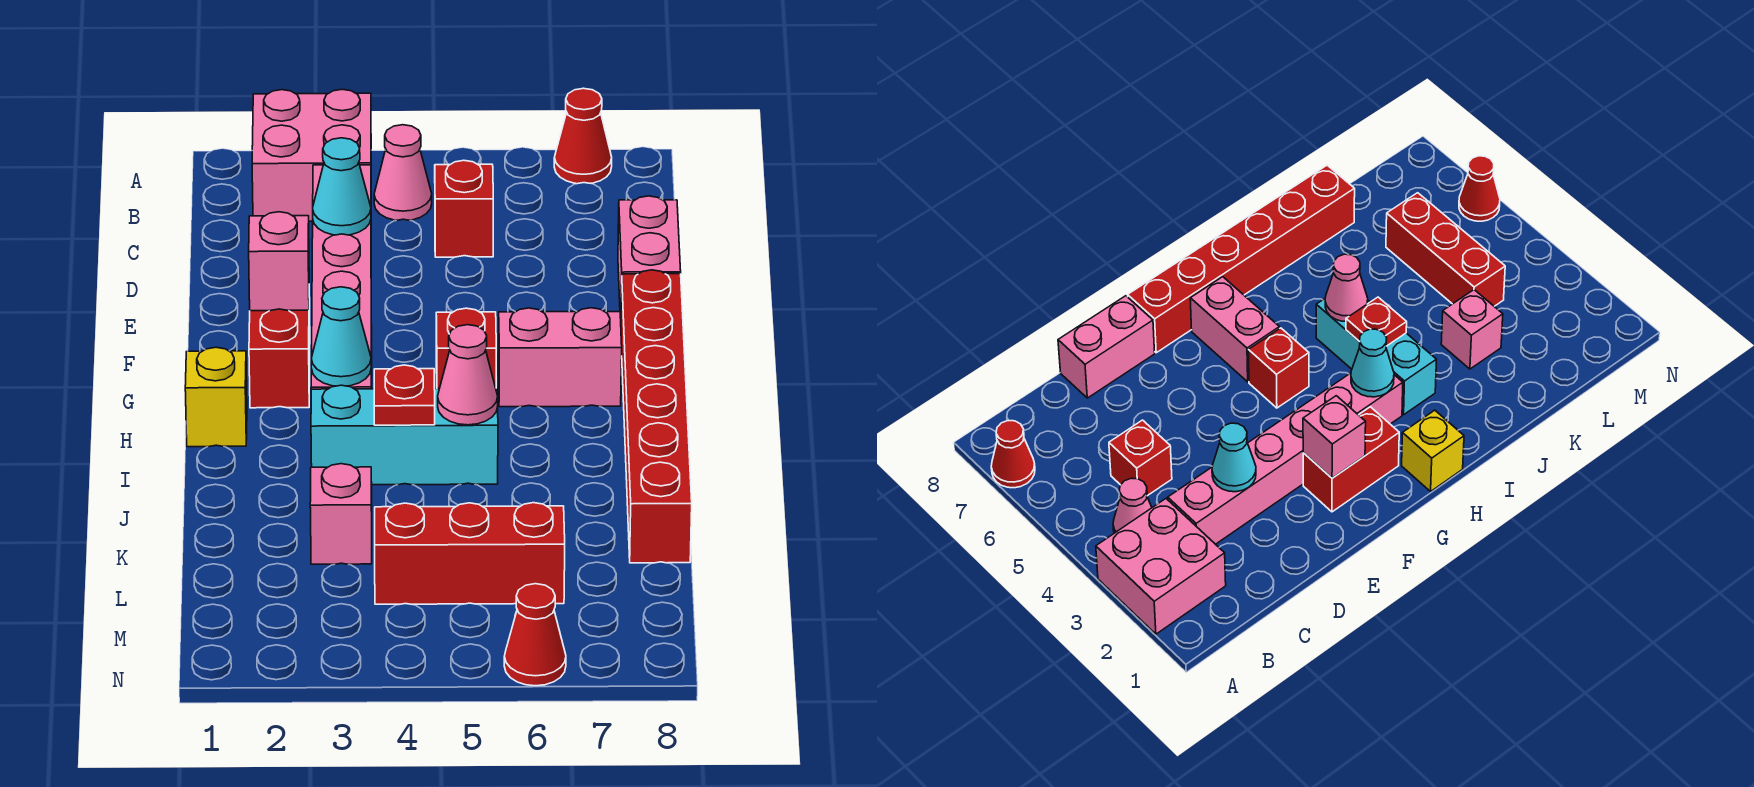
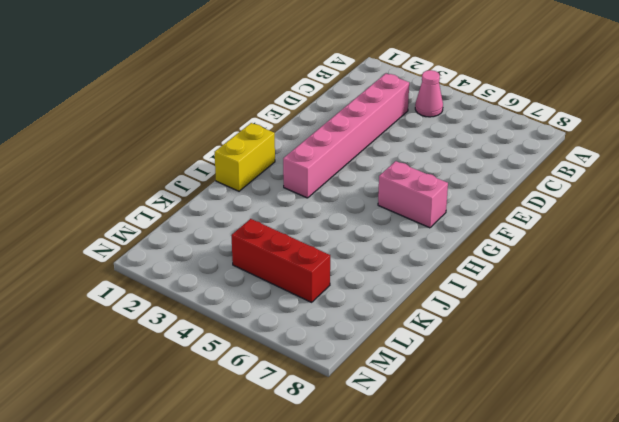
yellow 1x2 brick [215,123,275,191] -> yellow 1x1 brick [185,347,247,447]
none -> pink 2x2 brick [252,89,371,221]
none -> red 1x1 cone [554,88,612,184]
none -> red 1x1 brick [435,160,493,257]

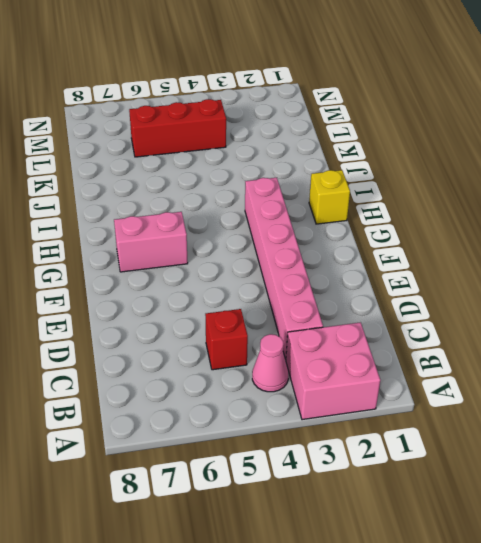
none -> red 1x1 cone [554,88,612,184]
none -> pink 1x2 brick [618,196,681,318]
none -> red 1x2 brick [249,297,310,408]

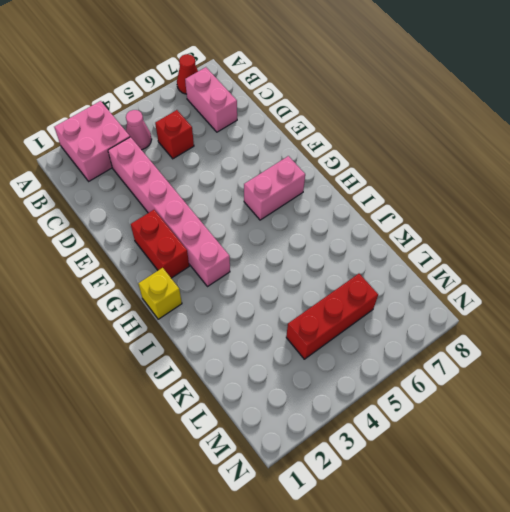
pink 1x2 brick [185,67,237,132] -> pink 1x2 brick moved to [618,196,681,318]
none -> red 1x6 brick [621,270,692,563]
none -> red 1x1 brick [436,308,496,389]
none -> cyan 1x3 brick [311,385,498,485]

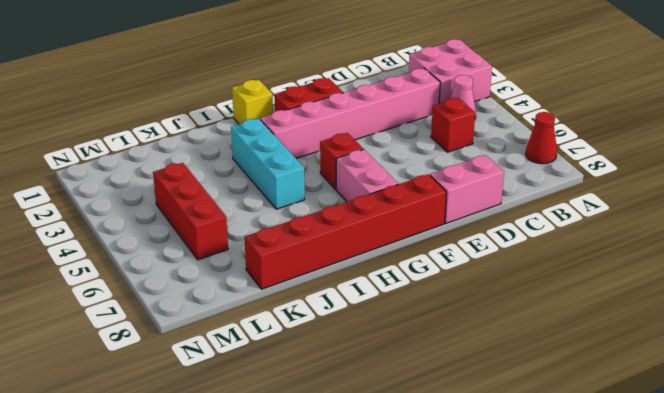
none -> pink 1x1 brick [310,464,372,564]
none -> red 1x1 cone [504,584,566,686]
none -> cyan 1x1 cone [313,138,371,235]

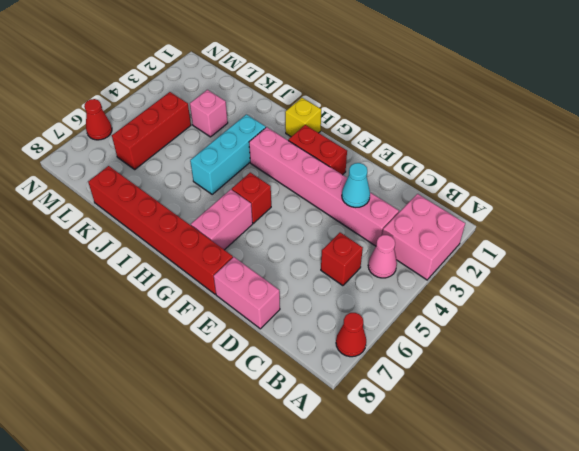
none -> pink 1x1 brick [249,212,309,311]
none -> cyan 1x1 cone [311,287,371,386]
none -> red 1x1 plate [374,365,435,425]

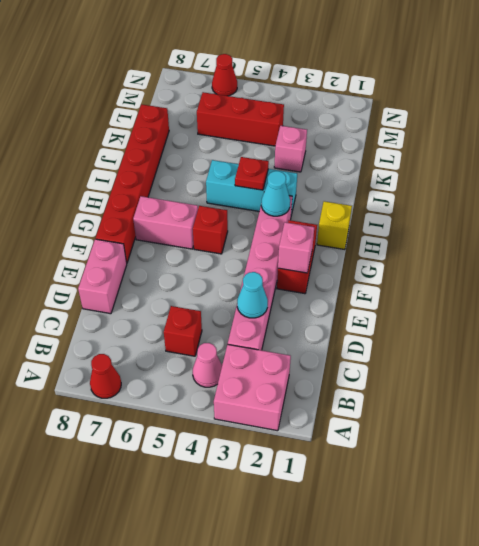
none -> pink 1x1 cone [438,325,498,425]

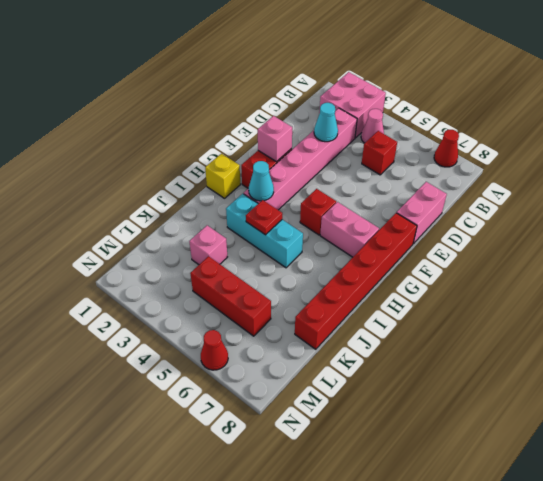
none -> pink 1x1 cone [438,325,498,425]

